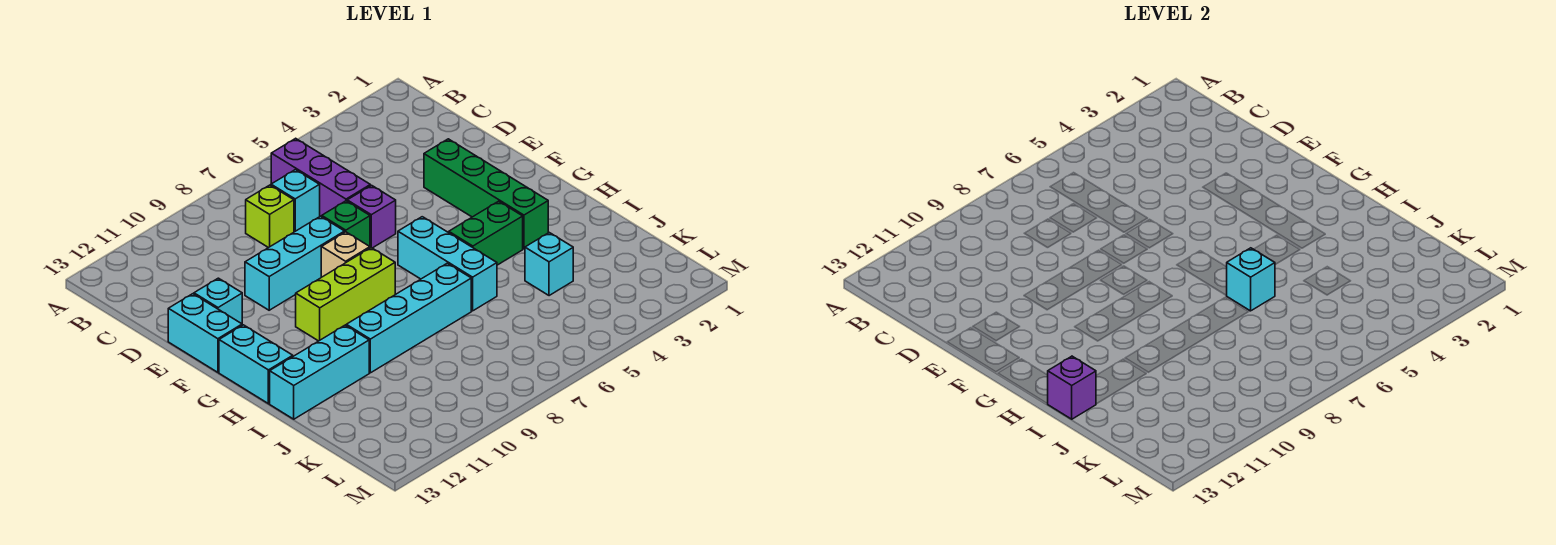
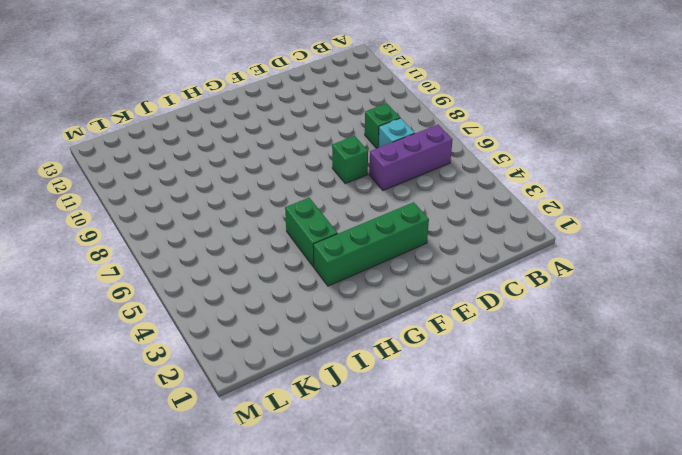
green 1x1 brick [365,103,400,148] -> lime 1x1 brick [246,185,294,248]
none -> purple 1x1 brick [347,185,396,248]
none -> cyan 1x3 brick [245,216,345,310]
none -> cyan 1x1 brick [194,278,242,324]

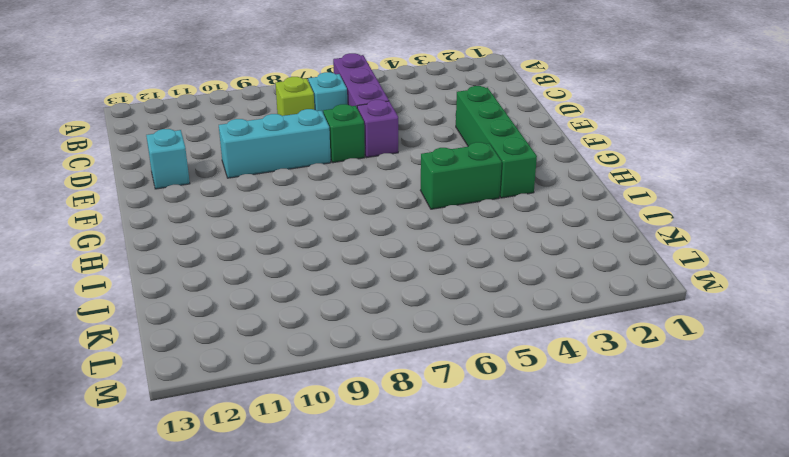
none -> cyan 1x2 brick [168,294,242,372]
none -> tan 1x1 brick [321,232,370,277]
none -> cyan 1x3 brick [398,217,497,311]

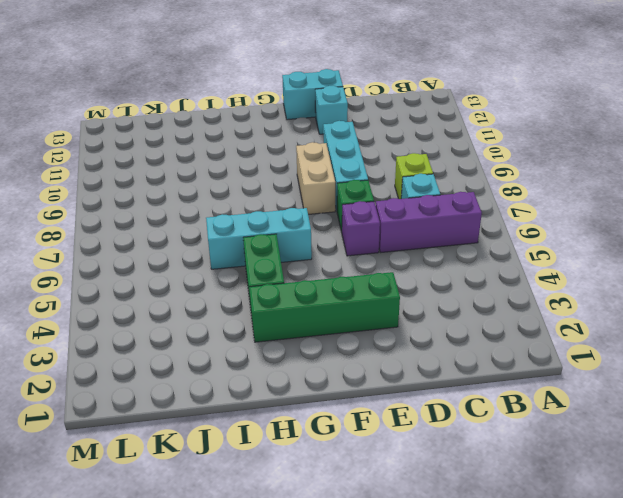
tan 1x2 brick [296,142,335,214] -> tan 1x1 brick [321,232,370,277]
none -> lime 1x3 brick [296,248,395,341]
none -> cyan 1x2 brick [219,325,293,404]
none -> cyan 1x4 brick [346,263,471,373]

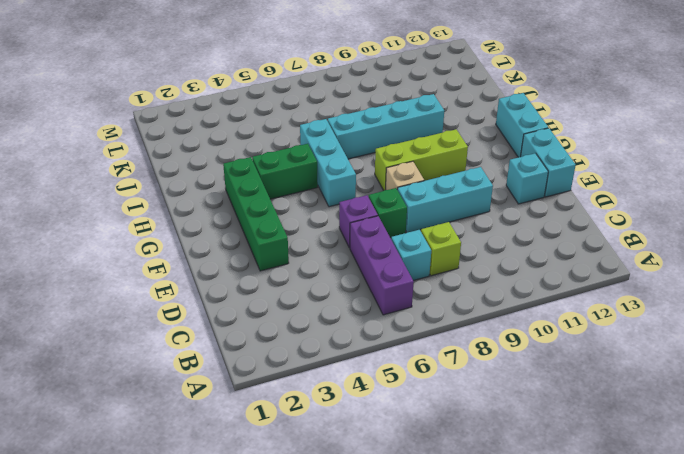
none -> cyan 1x3 brick [270,325,369,419]
none -> cyan 1x1 brick [525,233,573,296]
none -> cyan 1x1 brick [1226,248,1275,311]

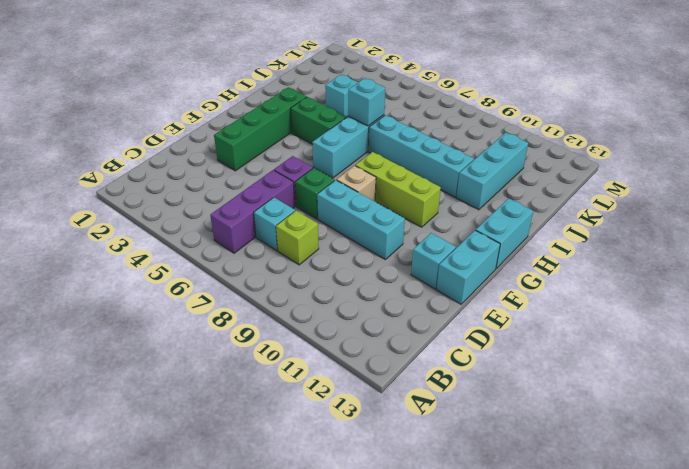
cyan 1x3 brick [456,133,528,210] -> cyan 1x3 brick turned to [270,325,369,419]
none -> purple 1x1 brick [1047,356,1096,419]

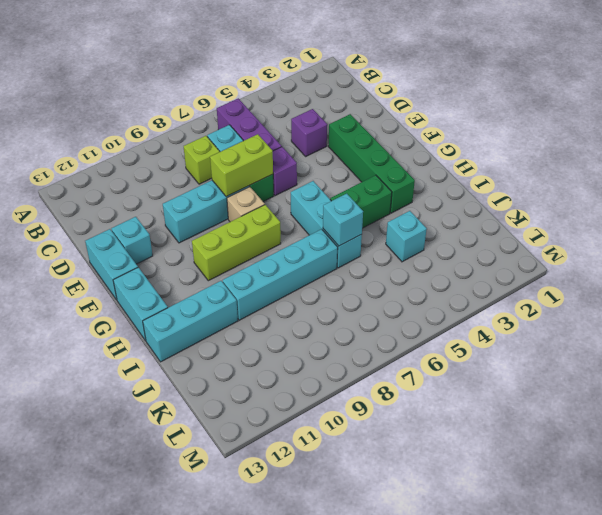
purple 1x1 brick [291,109,327,156] -> purple 1x1 brick moved to [1047,356,1096,419]
lime 1x2 brick [210,134,273,197] -> none

